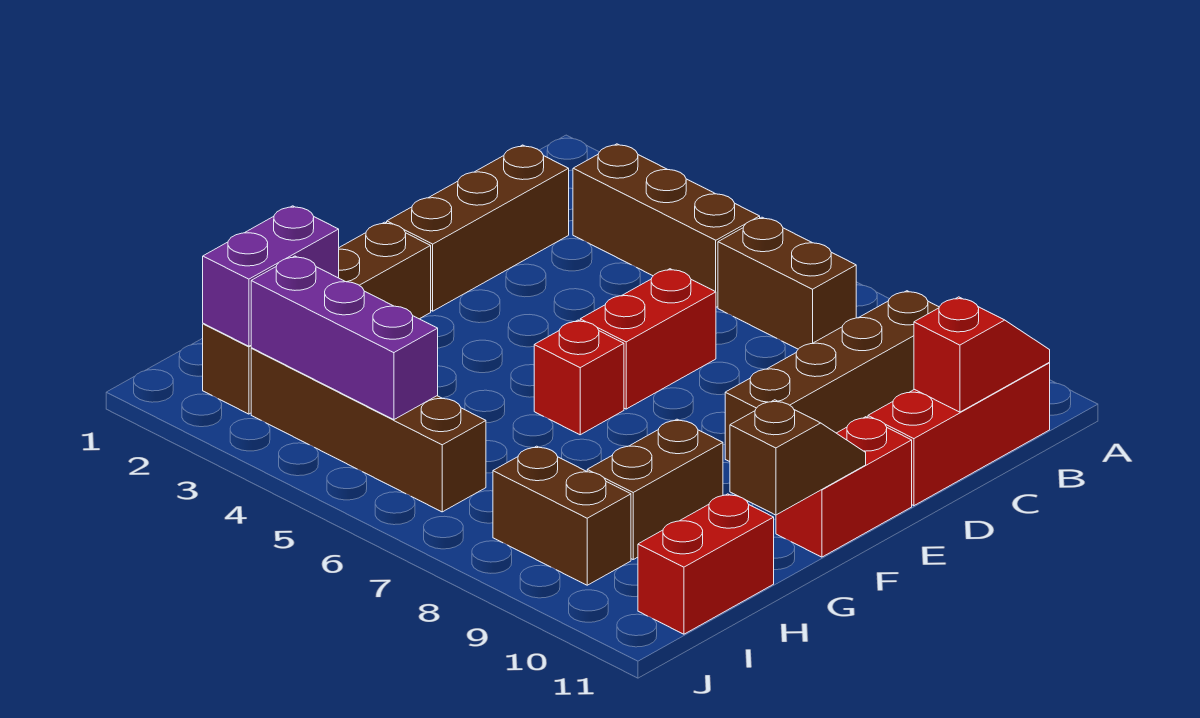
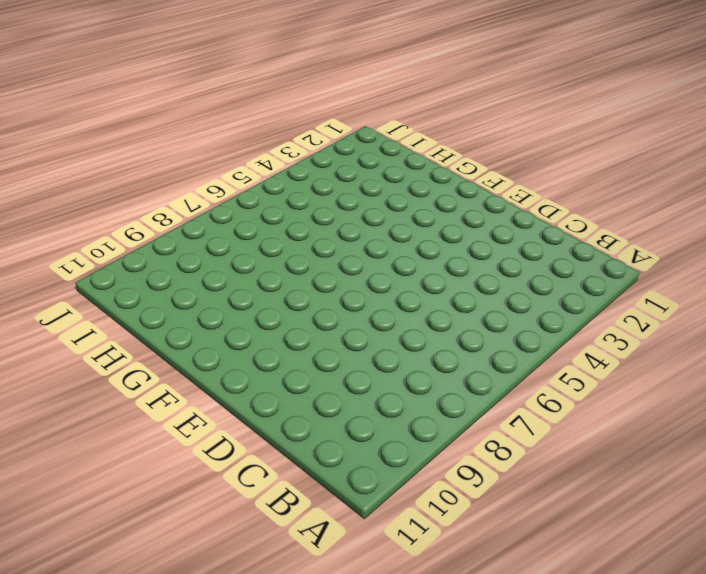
none -> brown 1x3 brick [573,144,760,307]
none -> brown 1x2 brick [718,217,856,349]
none -> brown 1x4 brick [725,291,939,462]

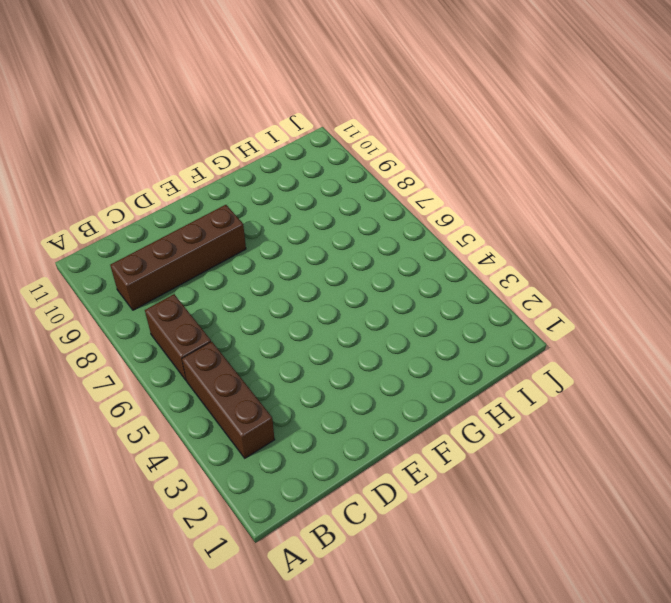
none -> red 1x3 brick [868,363,1050,506]
none -> brown 1x3 brick [387,145,569,311]
none -> red 1x2 brick [580,269,716,409]

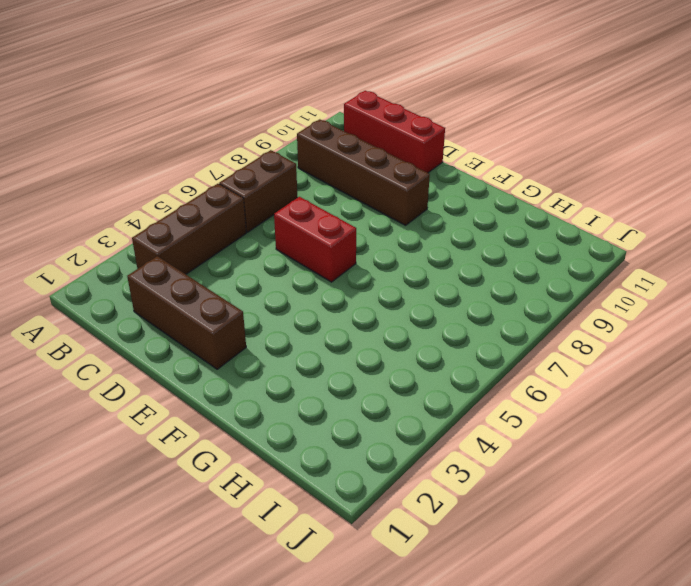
none -> red 1x2 brick [776,417,912,557]
none -> brown 1x4 brick [203,222,431,414]
none -> red 1x1 brick [534,320,624,435]

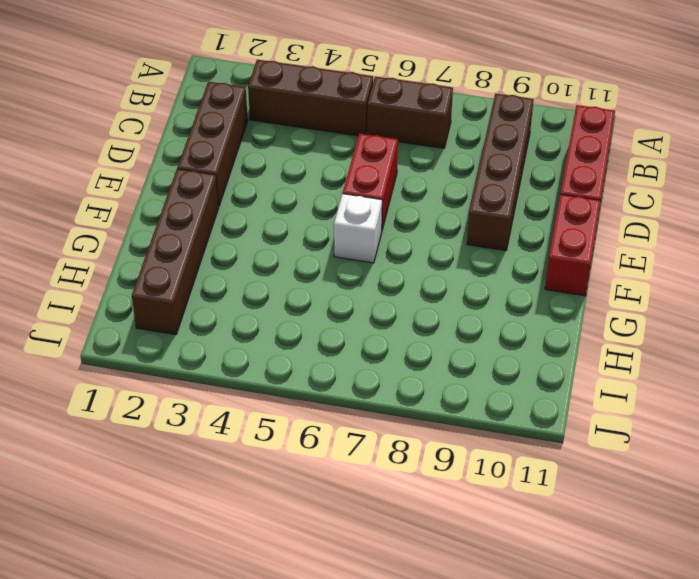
white 1x1 brick [334,194,382,263] -> red 1x1 brick [534,320,624,435]
none -> brown 1x2 brick [587,419,723,559]
none -> red 1x2 brick [638,494,774,634]
none -> brown 1x4 brick [251,348,486,512]

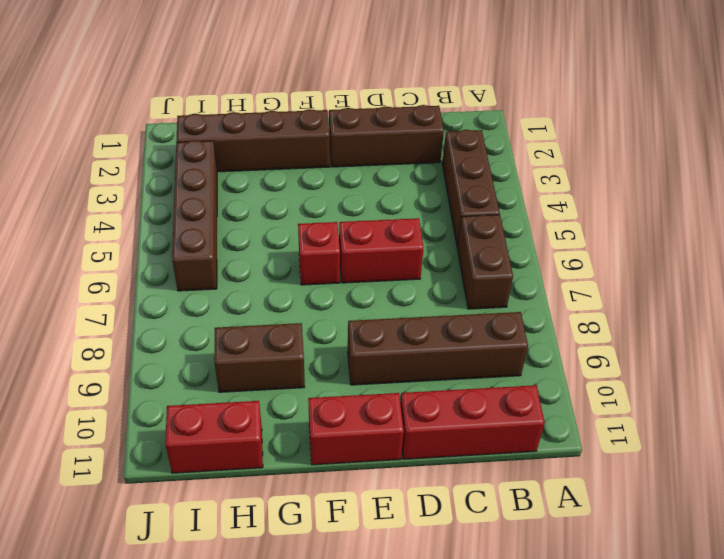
none -> brown 1x2 brick [493,446,631,585]
none -> red 1x2 slope [914,297,1050,412]
none -> brown 1x2 slope [730,400,866,515]

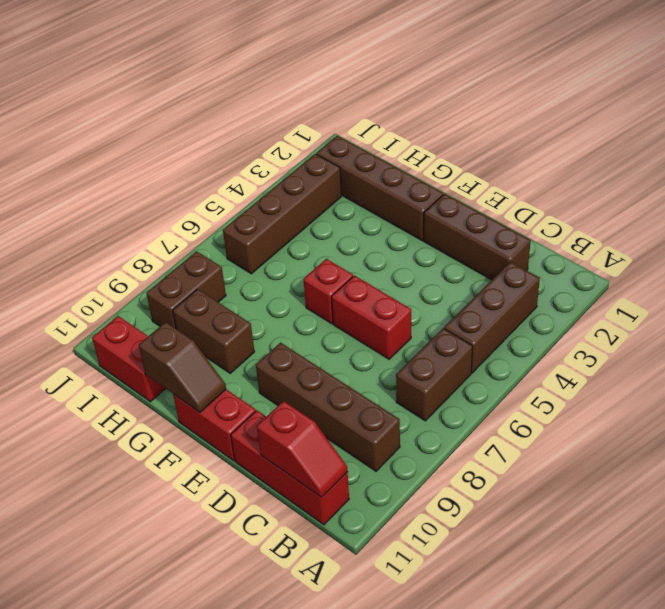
none -> purple 1x2 brick [203,206,339,346]
none -> purple 1x3 brick [251,256,438,420]

